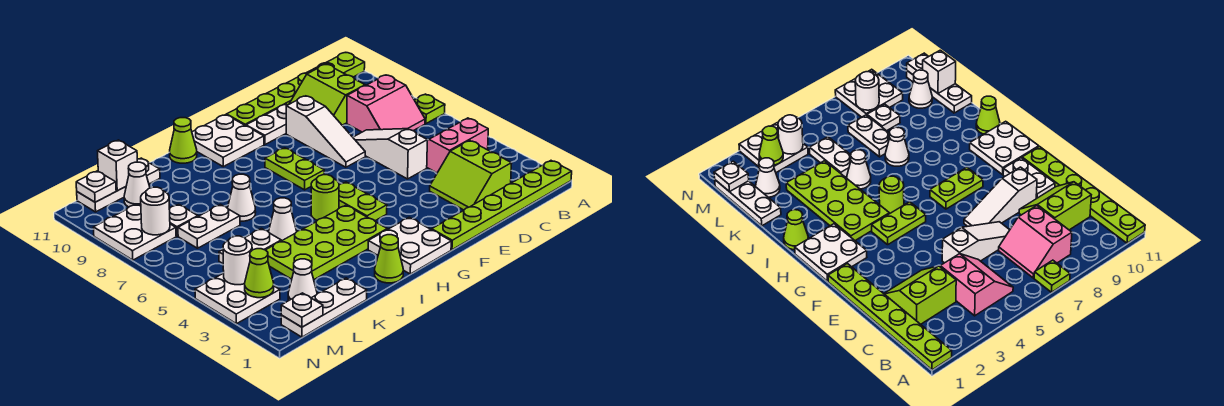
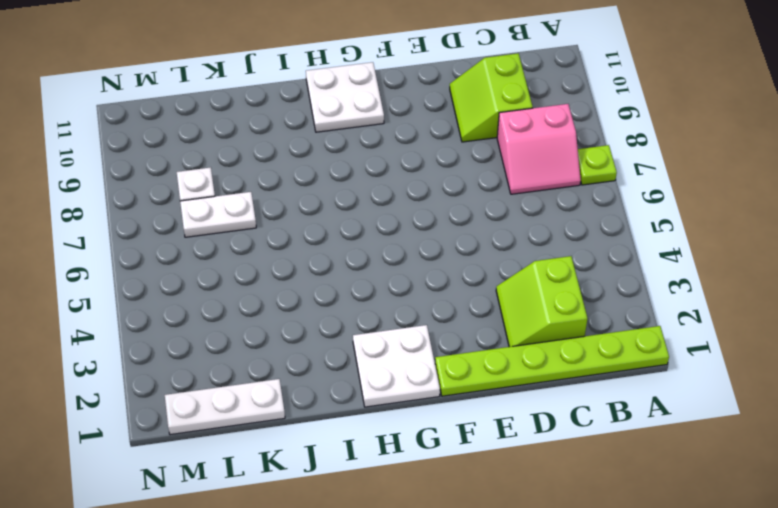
none -> lime 1x6 plate [227,53,365,126]
none -> pink 2x2 slope [427,118,488,173]
none -> white 1x3 slope [353,129,427,179]
none -> white 1x3 slope [286,96,365,167]

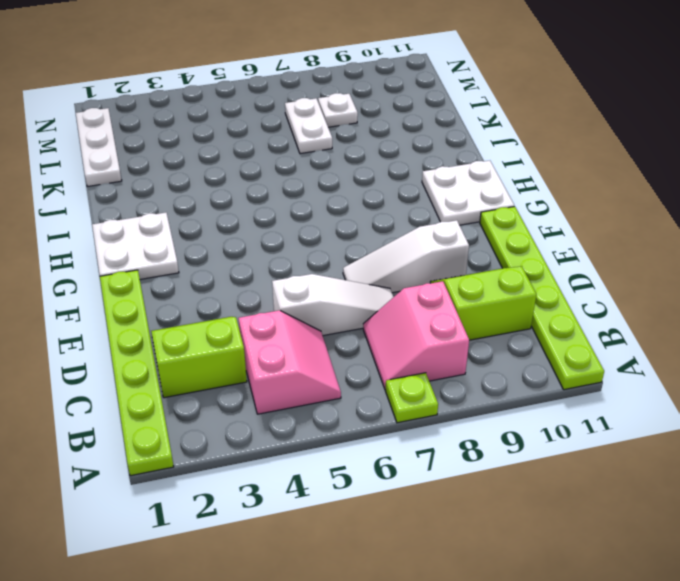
none -> white 1x2 plate [246,104,287,144]
none -> lime 1x2 plate [339,182,387,221]
none -> lime 1x2 plate [265,148,324,190]
none -> lime 2x4 plate [266,205,387,279]

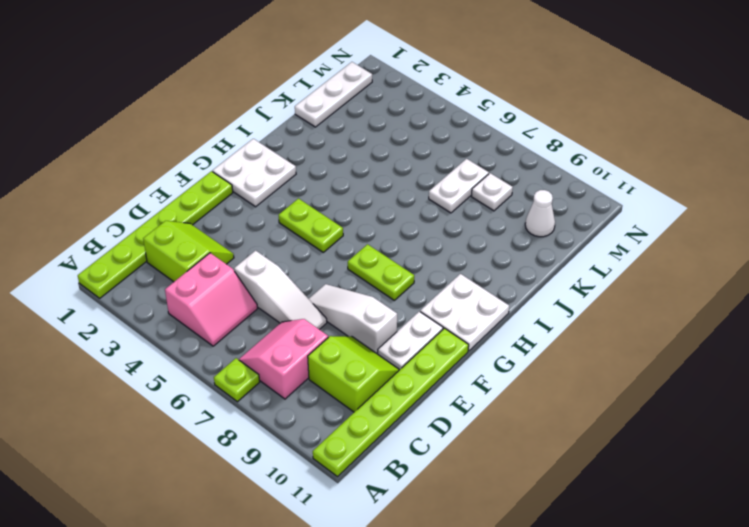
none -> lime 2x4 plate [266,205,387,279]
none -> lime 1x1 round brick [311,175,339,220]
none -> lime 1x1 cone [375,235,403,283]
none -> lime 1x1 cone [170,118,197,163]

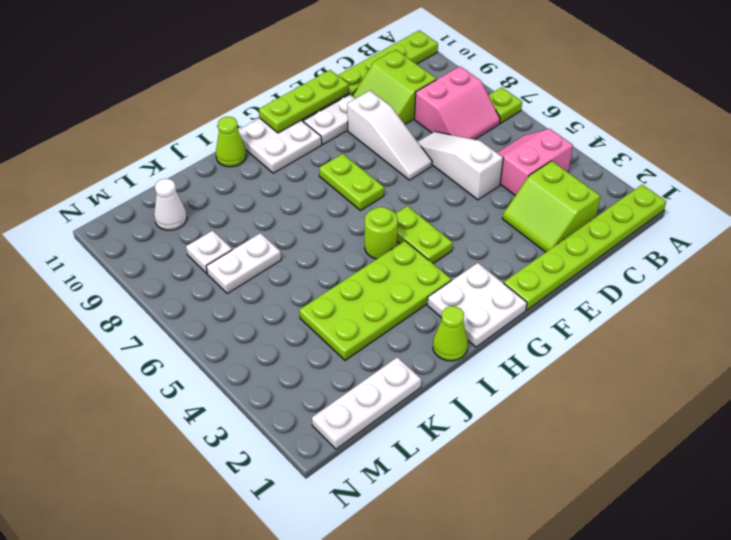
lime 1x3 plate [259,70,349,133] -> none
none -> white 1x1 cone [269,198,297,241]
none -> white 1x1 cone [228,174,256,221]
none -> white 1x2 plate [219,229,281,263]
none -> white 1x3 plate [77,158,160,212]

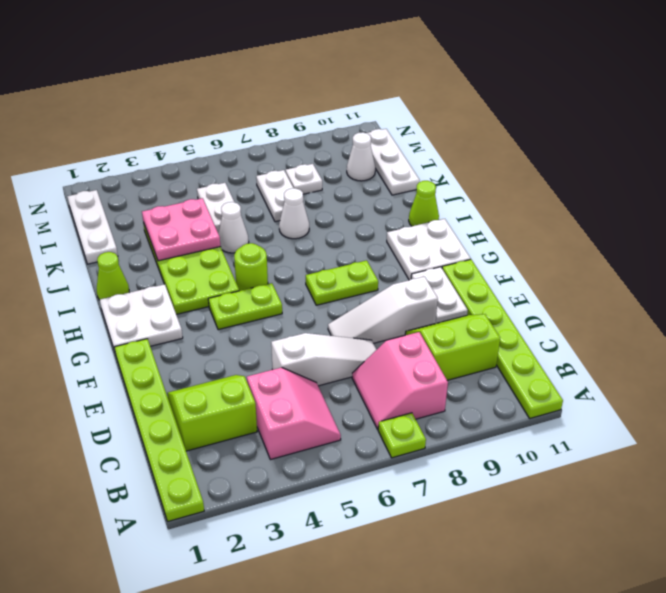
pink 2x2 plate [142,198,221,261] -> none
none -> white 1x1 cone [288,259,317,301]
none -> white 2x2 plate [195,273,280,324]
none -> white 2x2 plate [93,204,176,260]
none -> white 1x1 brick [98,140,137,191]

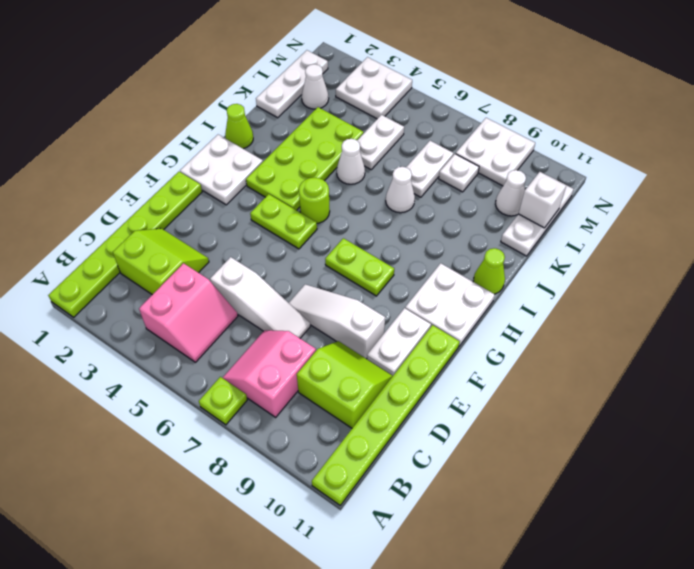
none -> white 1x1 plate [281,293,323,327]
none -> lime 1x1 cone [245,249,274,298]
none -> white 1x1 round brick [223,236,252,285]
none -> white 1x1 round brick [141,187,170,235]

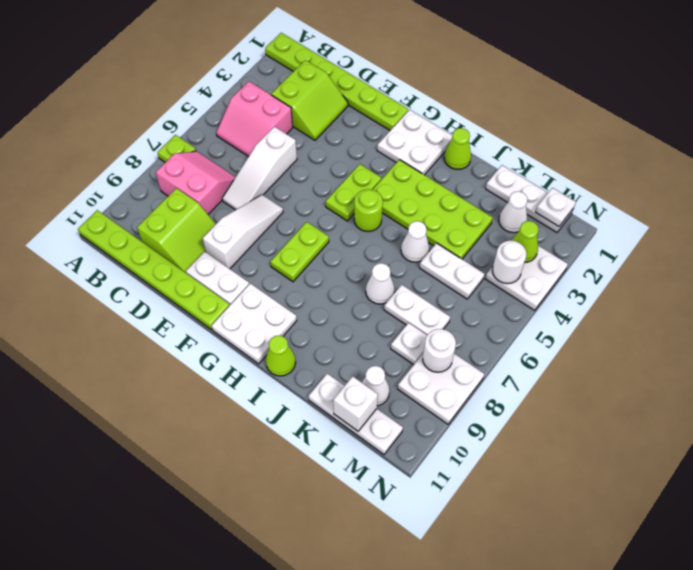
none -> white 1x1 plate [76,171,116,202]

